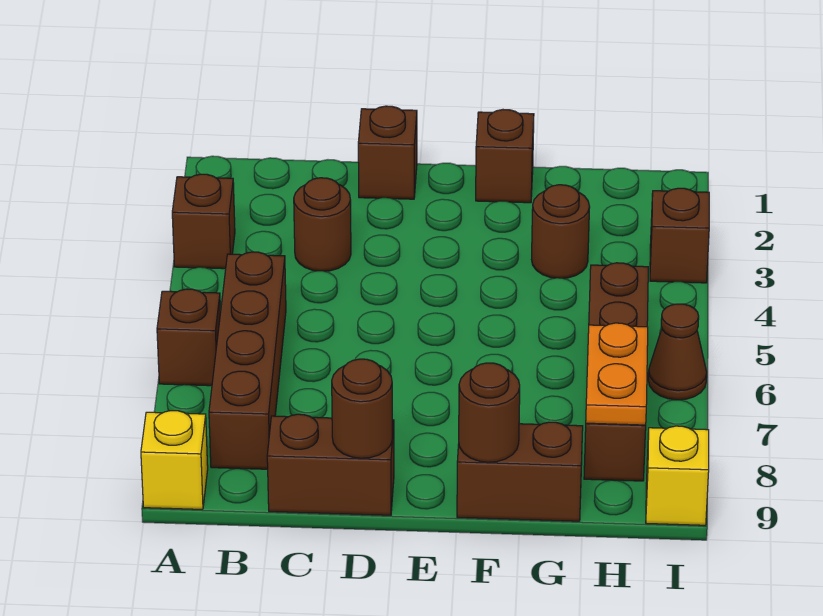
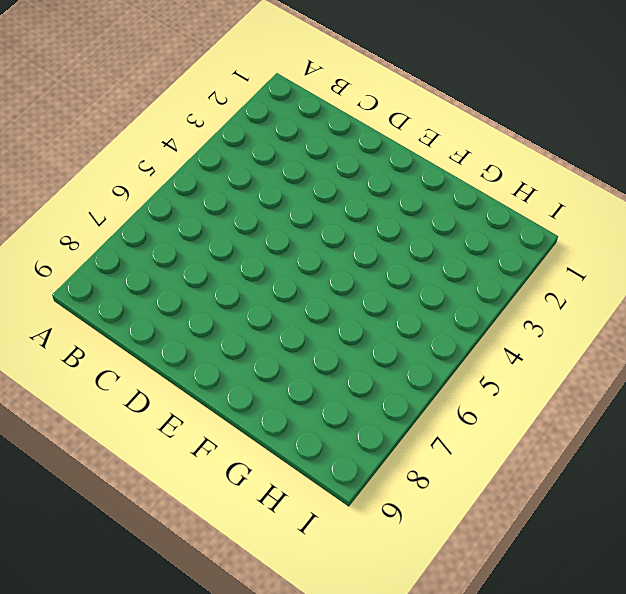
none -> brown 1x1 brick [172,174,235,269]
none -> brown 1x1 brick [157,289,221,386]
none -> yellow 1x1 brick [141,411,208,509]

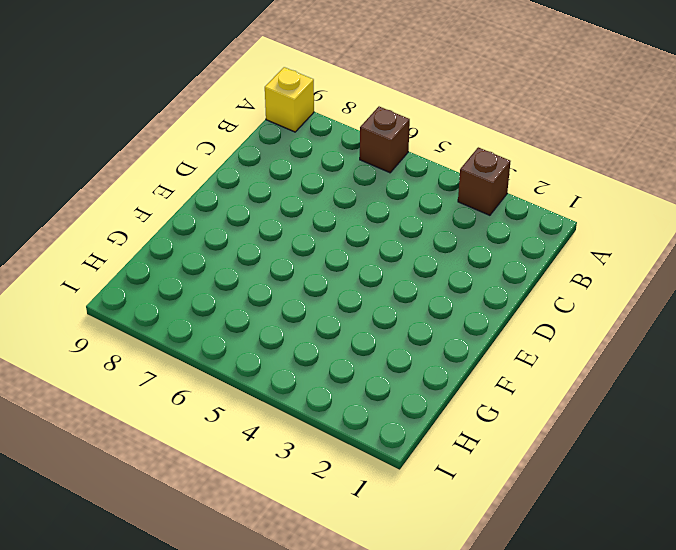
none -> brown 1x4 brick [209,252,286,469]
none -> brown 1x1 round brick [294,178,351,271]
none -> brown 1x2 brick [267,414,394,515]

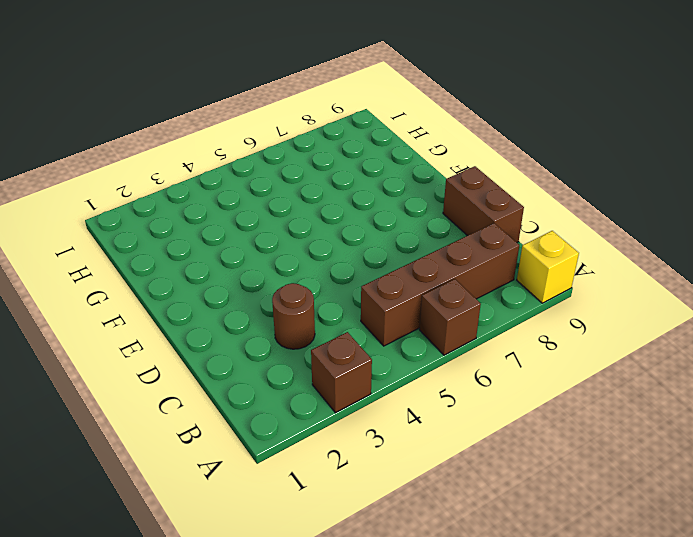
none -> brown 1x1 brick [358,106,417,199]
none -> brown 1x1 brick [476,110,534,203]
none -> brown 1x2 brick [457,422,583,521]

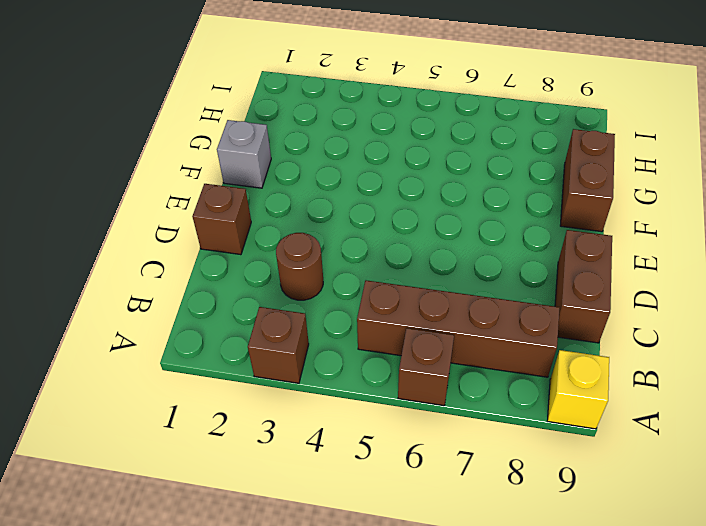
grey 1x1 brick [217,120,271,188] -> brown 1x1 brick [476,110,534,203]
none -> brown 1x1 round brick [532,185,590,278]
none -> brown 1x4 brick [584,263,648,481]
none -> brown 1x1 brick [650,188,709,283]

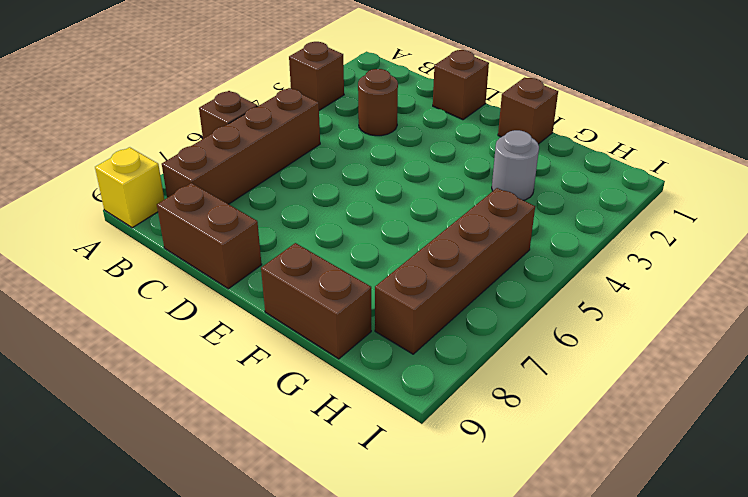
grey 1x1 round brick [492,130,539,201] -> brown 1x1 round brick [532,185,590,278]
none -> brown 1x1 brick [650,188,709,283]
none -> brown 1x1 cone [648,304,707,400]
none -> yellow 1x1 brick [646,426,709,525]

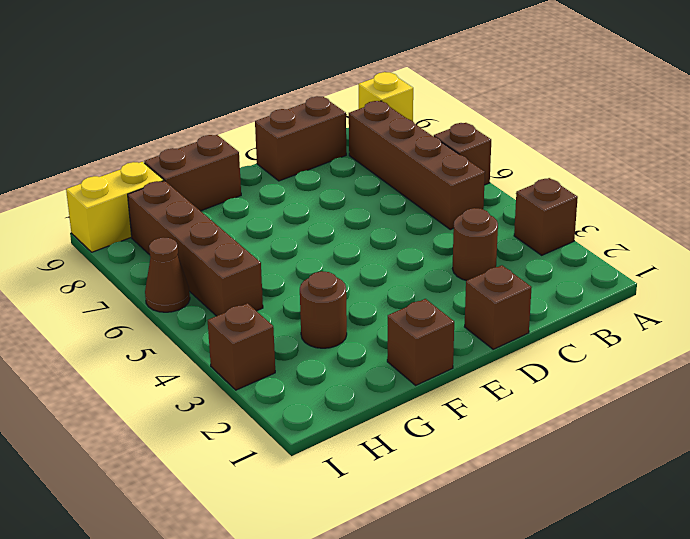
yellow 1x2 brick [66,162,164,252] -> yellow 1x1 brick [646,426,709,525]
none -> brown 1x1 round brick [332,359,392,458]
none -> brown 1x1 round brick [459,363,520,462]
none -> orange 1x2 plate [586,323,648,425]

